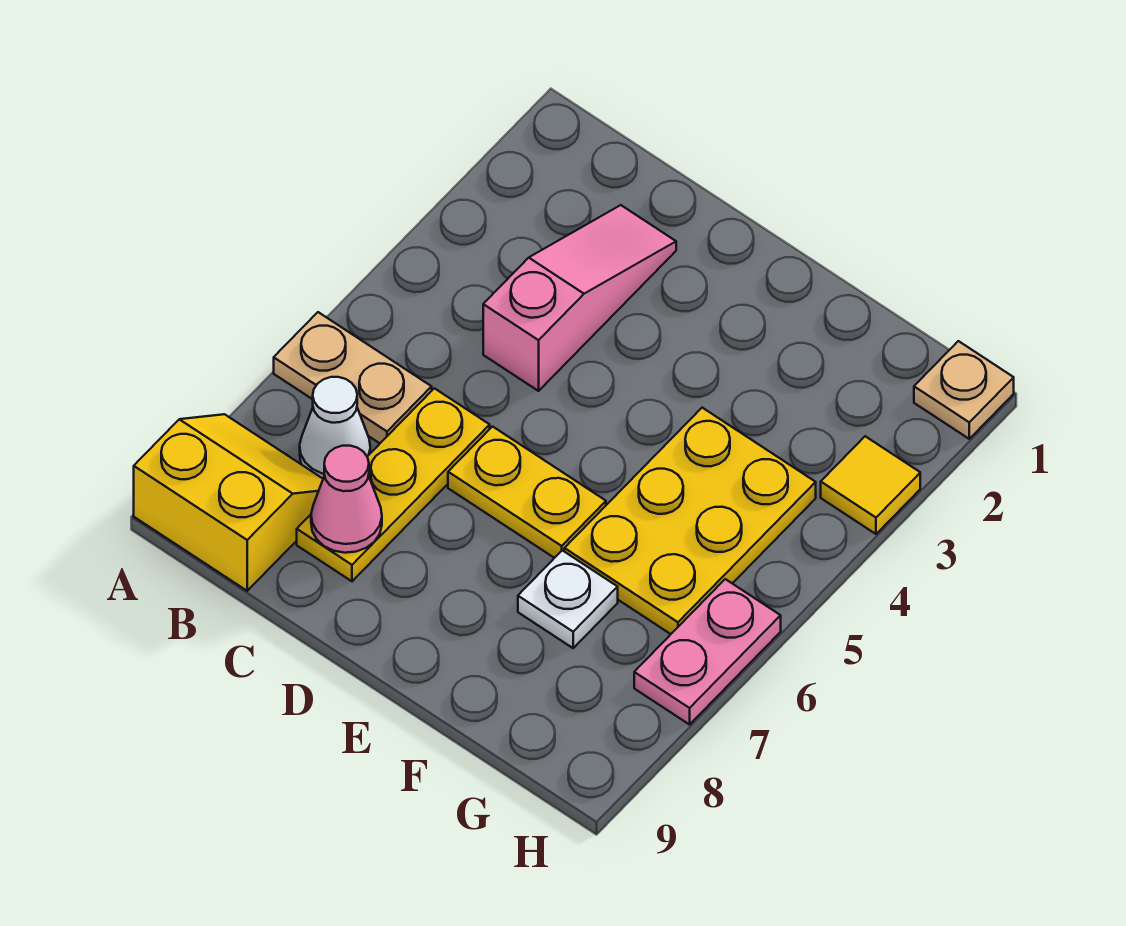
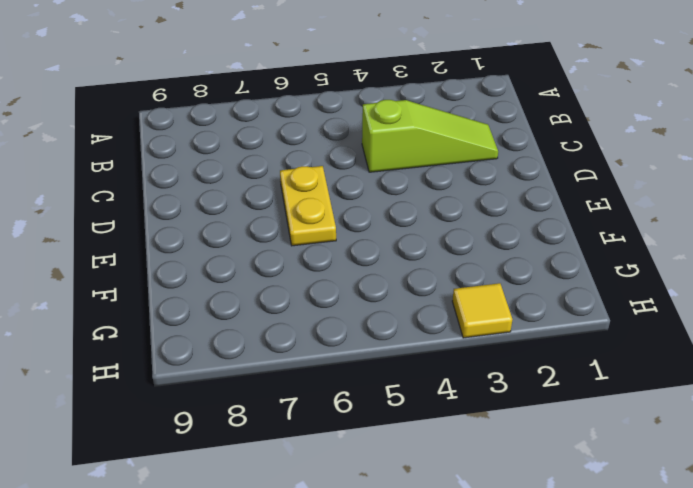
lime 1x3 slope [362,100,498,172] -> pink 1x3 slope [483,205,676,391]
none -> tan 1x2 plate [274,312,432,443]
none -> yellow 2x2 slope [134,414,323,591]
none -> white 1x1 cone [300,377,370,478]

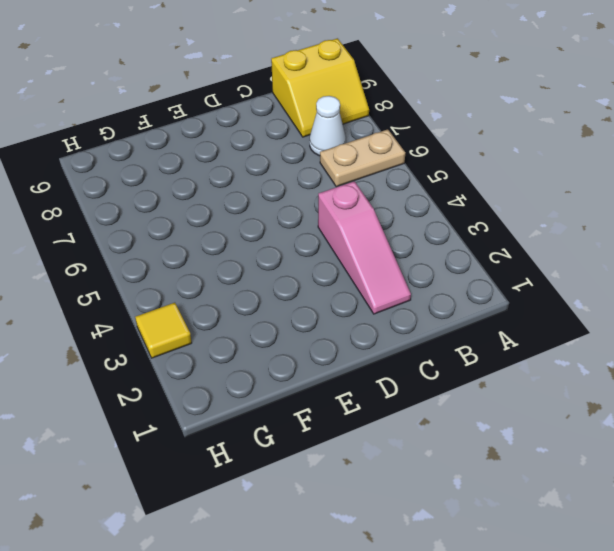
none -> yellow 1x3 plate [297,388,490,581]
none -> yellow 1x2 plate [448,427,606,558]
none -> yellow 2x3 plate [564,408,816,634]

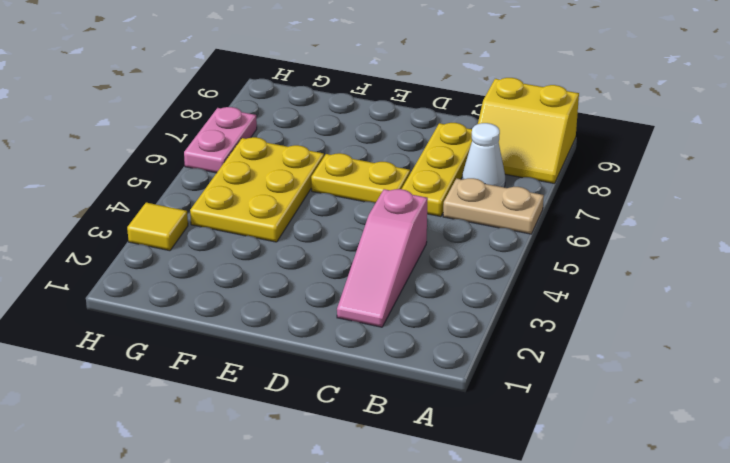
none -> white 1x1 plate [518,550,618,648]
none -> tan 1x1 plate [914,341,1014,439]
none -> pink 1x1 cone [311,446,382,553]

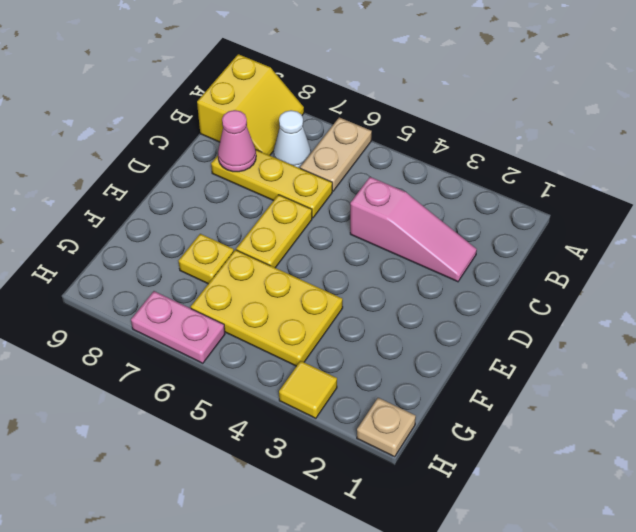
yellow 1x1 plate [179,234,234,284] -> white 1x1 plate [518,550,618,648]

